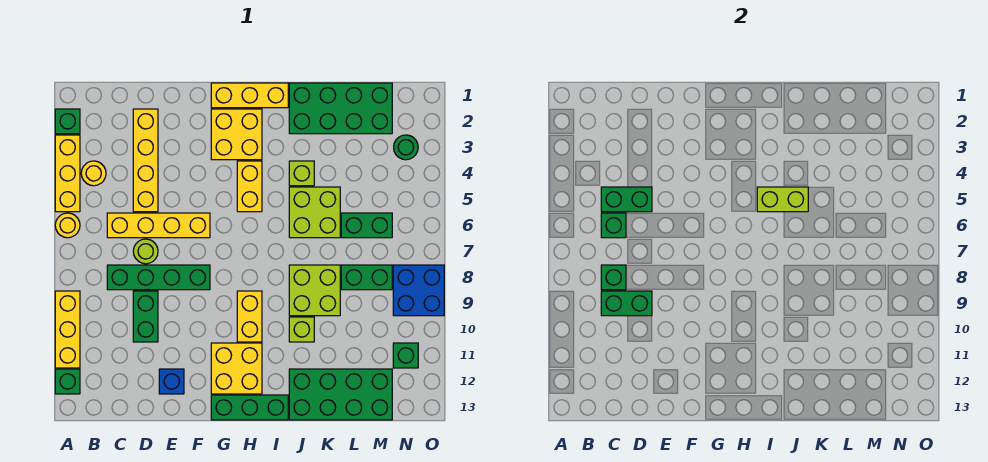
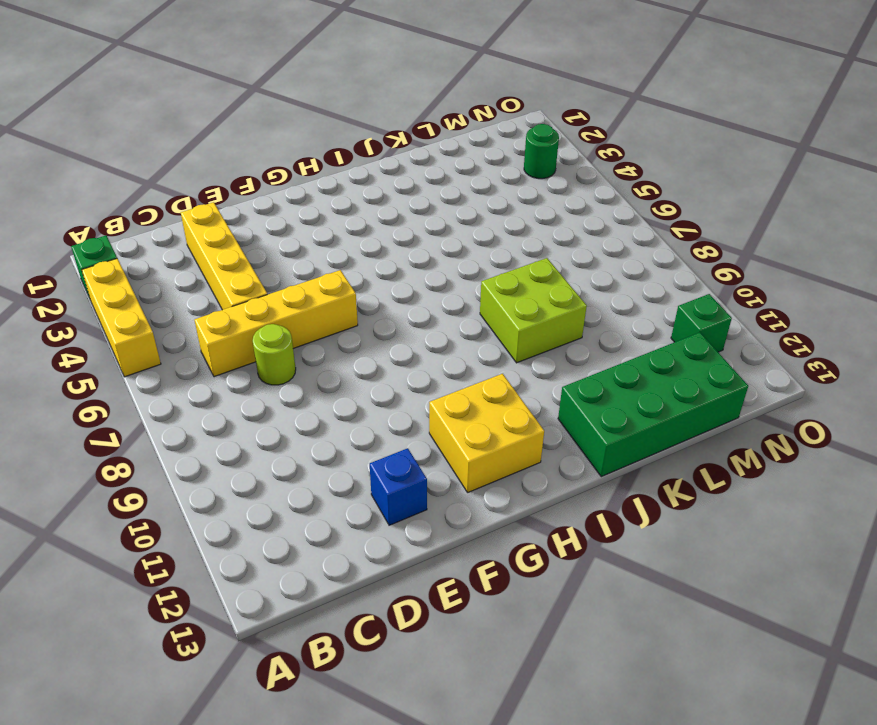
none -> yellow 1x1 round brick [55,213,80,238]
none -> yellow 1x3 brick [55,291,80,368]
none -> green 1x1 brick [55,369,80,394]
none -> yellow 1x1 round brick [81,161,106,186]

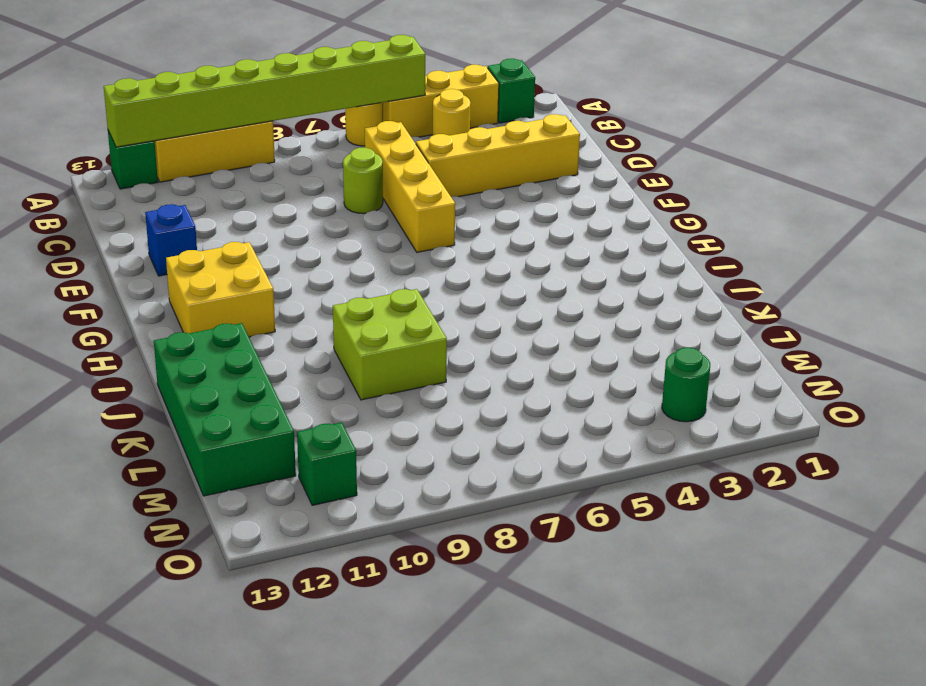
lime 1x8 brick [104,35,425,147] -> none
none -> green 1x4 brick [107,265,210,290]
none -> green 1x2 brick [133,291,158,342]
none -> yellow 1x3 brick [211,83,288,108]
none -> yellow 2x2 brick [211,109,262,160]

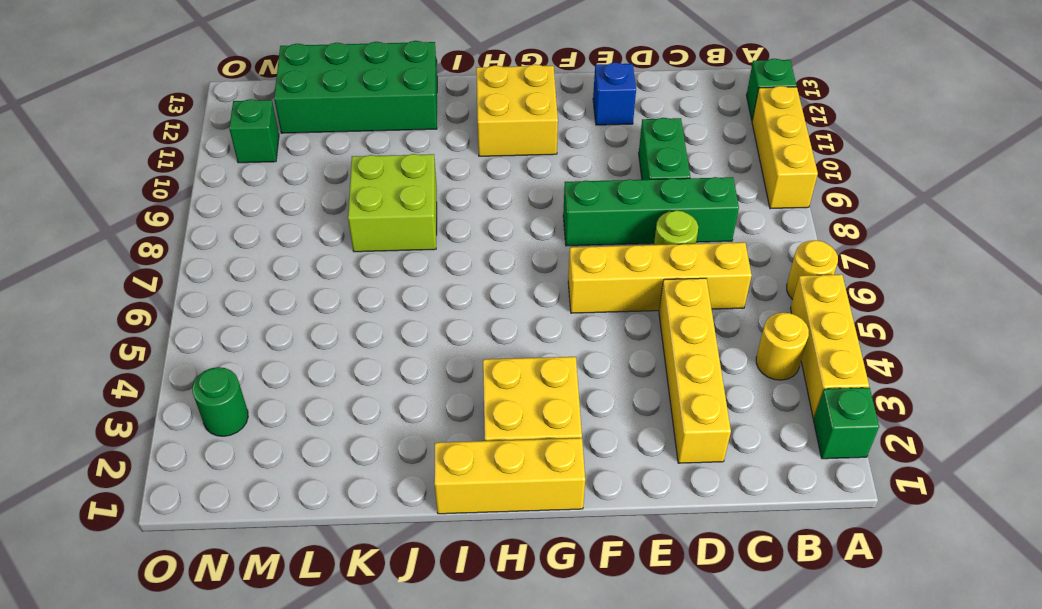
none -> green 1x3 brick [211,395,288,420]
none -> yellow 1x2 brick [237,161,262,212]
none -> yellow 1x2 brick [237,291,262,342]
none -> green 2x4 brick [289,83,392,134]

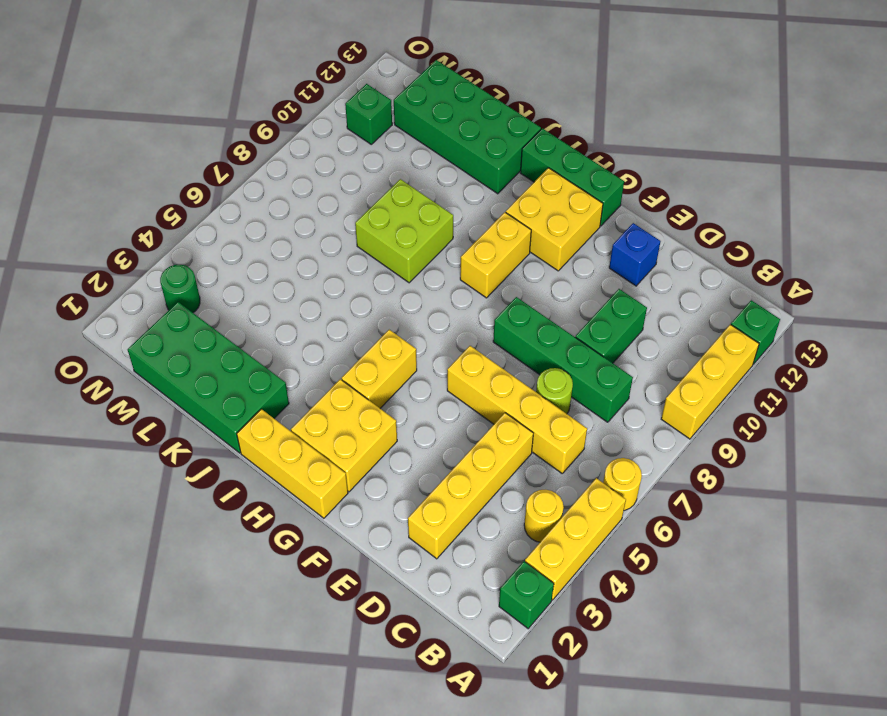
none -> lime 1x1 brick [289,161,314,186]
none -> lime 2x2 brick [289,187,340,238]
none -> lime 1x1 brick [289,317,314,342]
none -> green 1x2 brick [341,213,392,238]

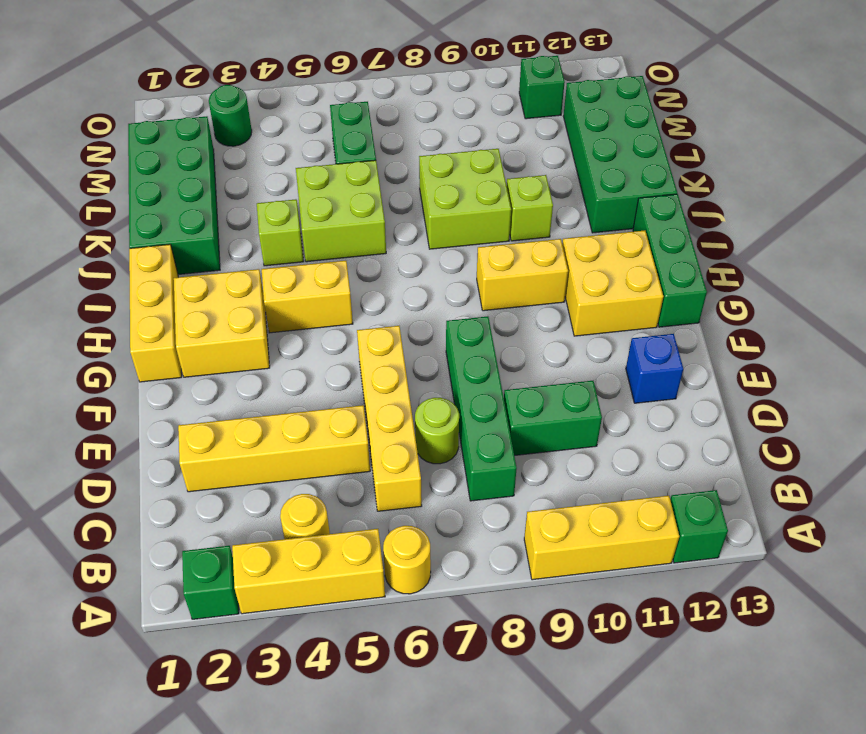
none -> green 1x2 brick [341,265,392,290]
none -> blue 2x2 brick [393,265,444,316]
none -> green 1x2 brick [601,187,652,212]
none -> green 1x1 brick [601,213,626,238]

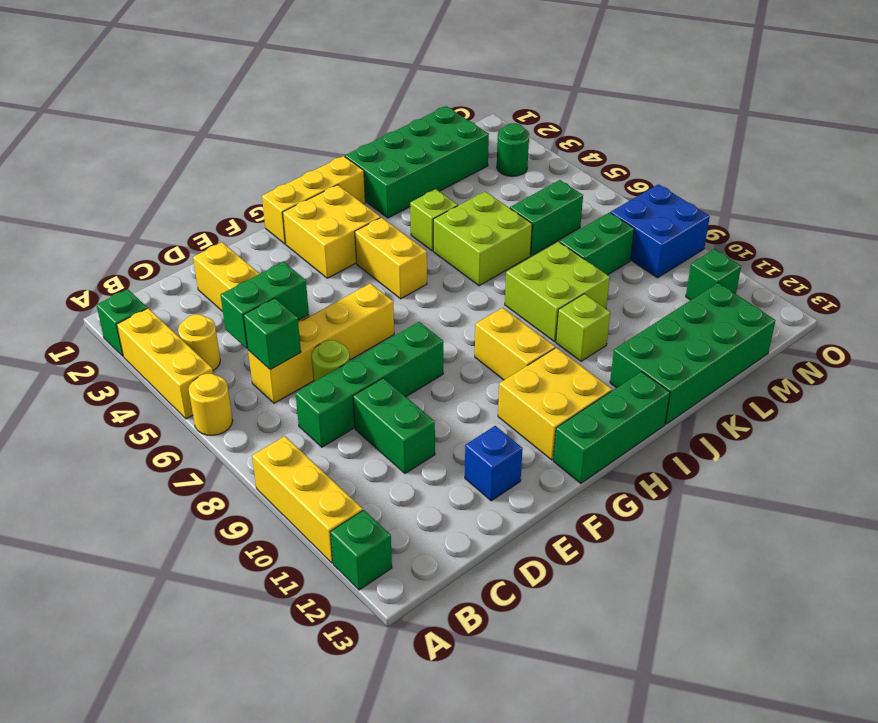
none -> green 1x1 brick [601,265,626,290]
none -> green 1x2 brick [601,291,652,316]
none -> lime 1x2 brick [757,187,808,212]

